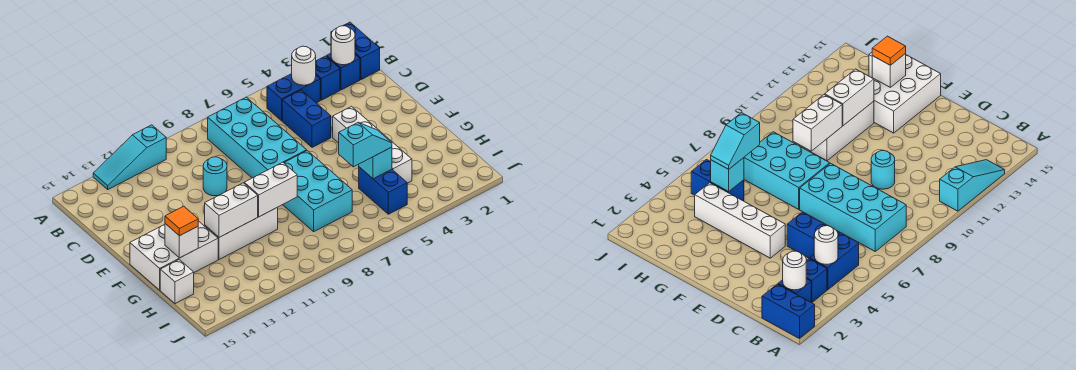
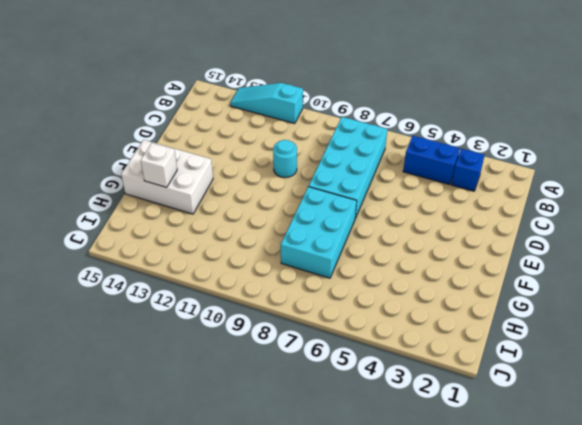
none -> blue 1x2 brick [331,22,380,80]
none -> blue 1x1 brick [327,53,360,90]
none -> blue 1x2 brick [282,90,331,147]

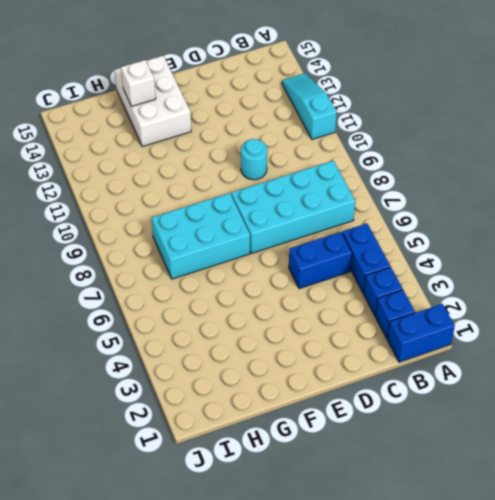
none -> white 1x4 brick [333,106,412,183]
none -> white 1x3 brick [205,207,278,259]
none -> blue 1x2 brick [359,167,407,214]

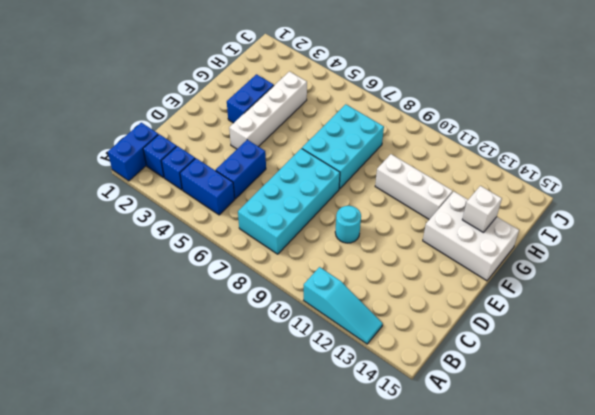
blue 1x2 brick [227,74,274,123] -> blue 1x2 brick moved to [359,167,407,214]
none -> white 1x1 brick [160,260,194,304]
none -> white 1x1 round brick [331,26,355,65]
none -> white 1x1 round brick [292,46,316,85]

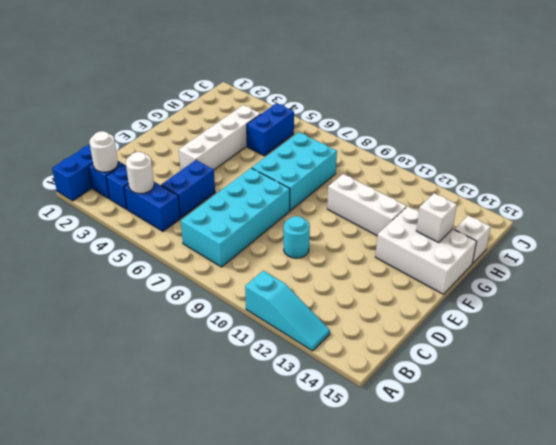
none -> white 1x2 brick [244,162,297,217]
none -> white 1x2 brick [205,183,258,237]
none -> cyan 1x1 brick [359,147,392,179]

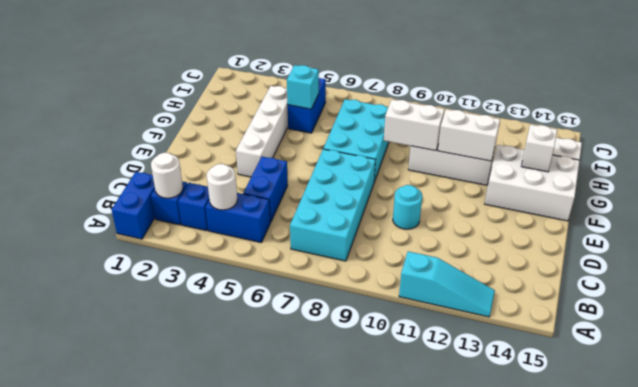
none -> orange 1x1 tile [165,206,198,236]
none -> cyan 1x2 slope [339,123,392,167]

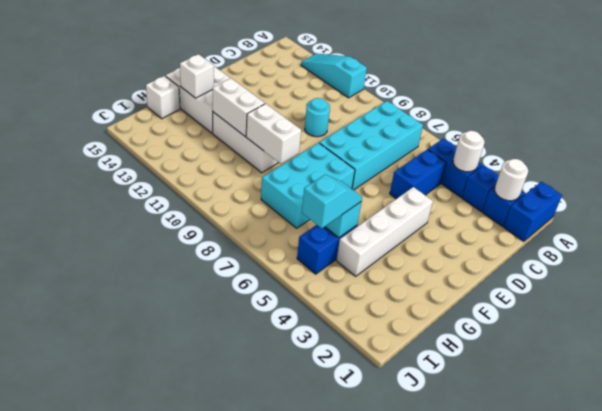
cyan 1x2 slope [302,175,362,228] -> cyan 1x2 slope turned to [339,123,392,167]
none -> orange 1x1 tile [165,206,198,236]

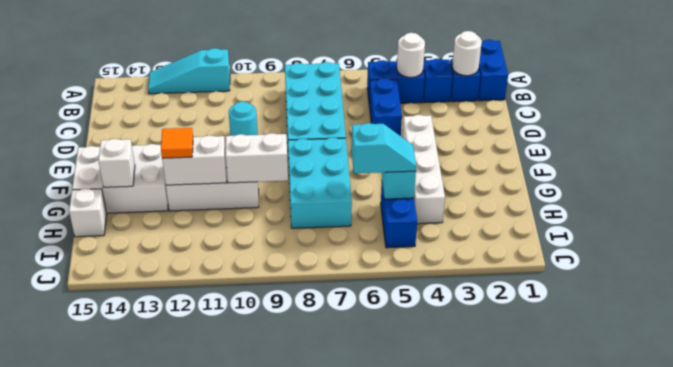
orange 1x1 tile [161,128,193,158] -> orange 1x1 tile moved to [165,206,198,236]

